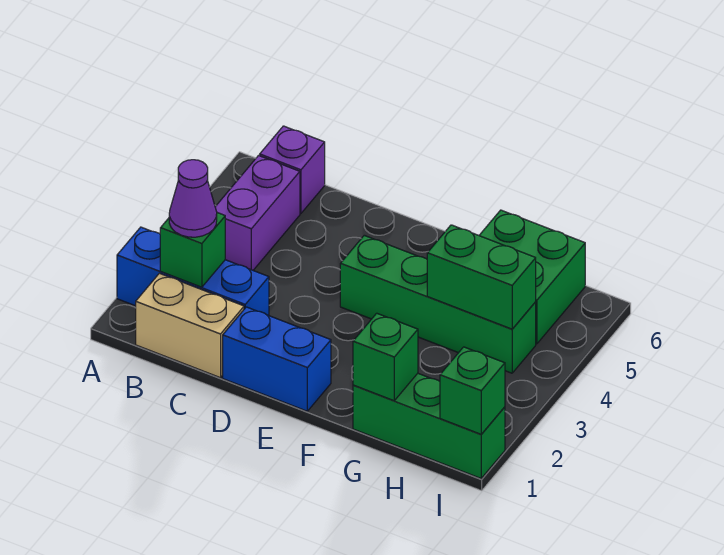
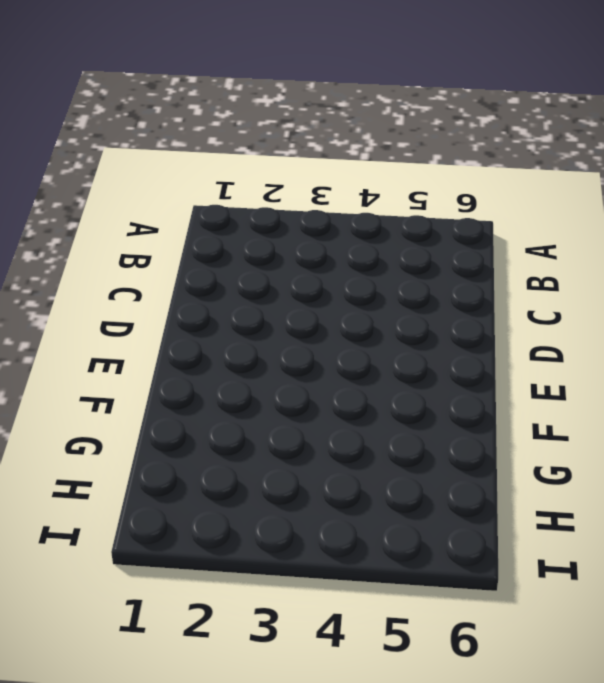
none -> blue 1x3 brick [117,227,269,316]
none -> tan 1x2 brick [136,273,244,378]
none -> purple 1x2 brick [215,156,300,270]

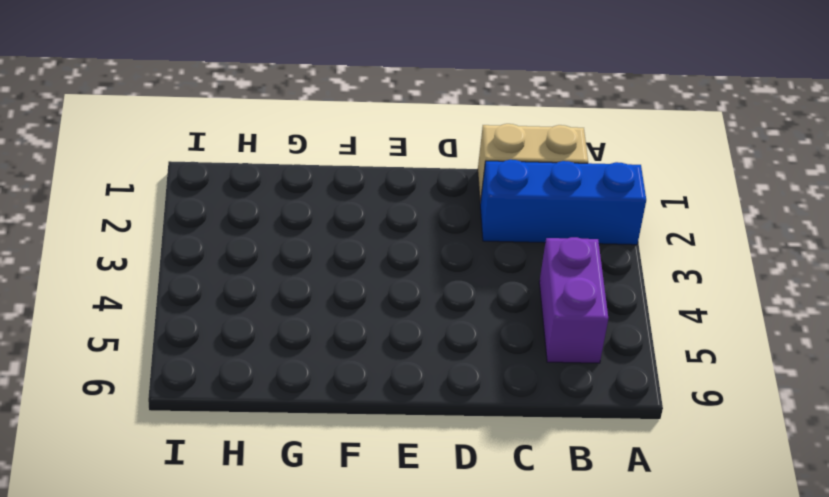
none -> purple 1x1 brick [260,126,325,213]
none -> blue 1x2 brick [223,307,331,411]
none -> green 1x4 brick [340,235,536,373]

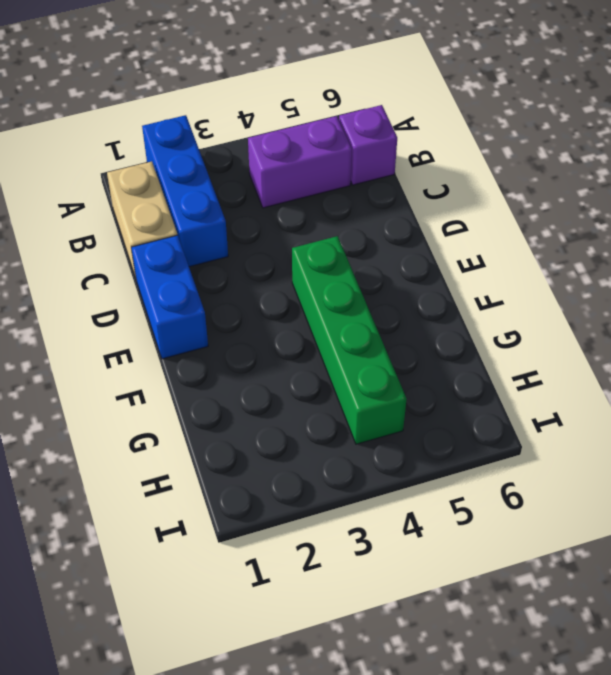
none -> green 1x3 brick [353,373,505,478]
none -> green 2x2 brick [479,210,585,344]
none -> green 1x1 brick [160,213,225,287]

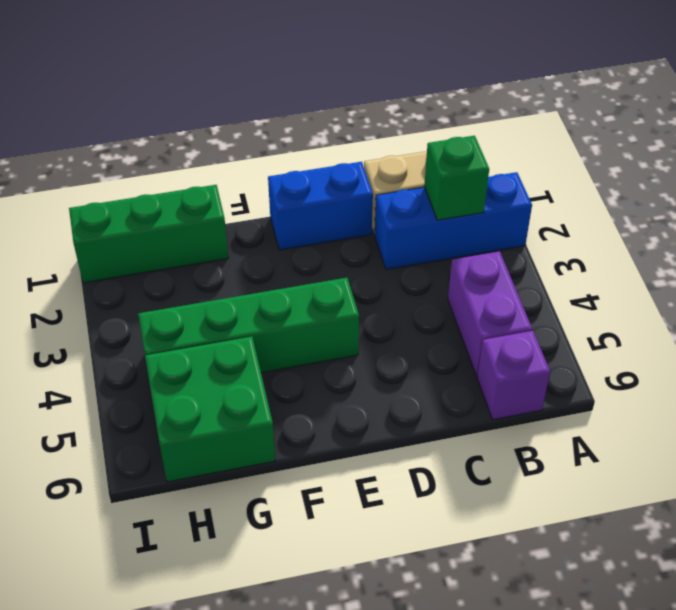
none -> green 1x1 brick [353,313,418,401]
none -> green 1x2 brick [427,225,536,329]
none -> green 1x1 brick [440,347,505,434]

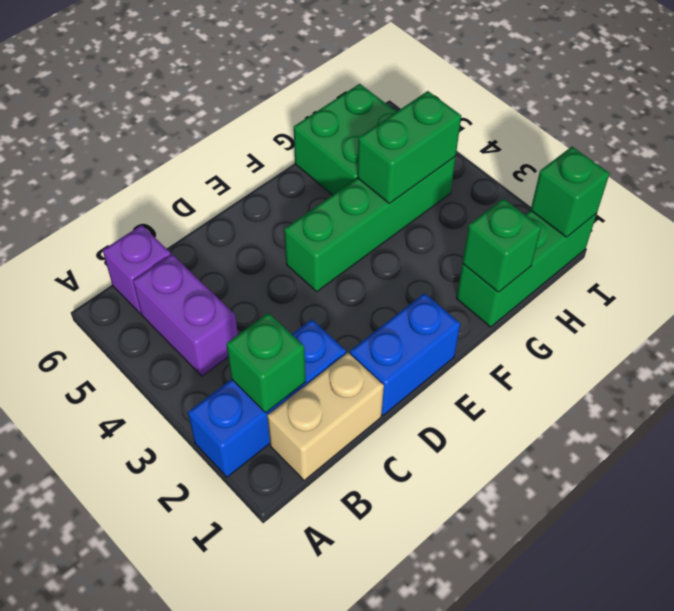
none -> purple 1x1 cone [169,160,217,237]

